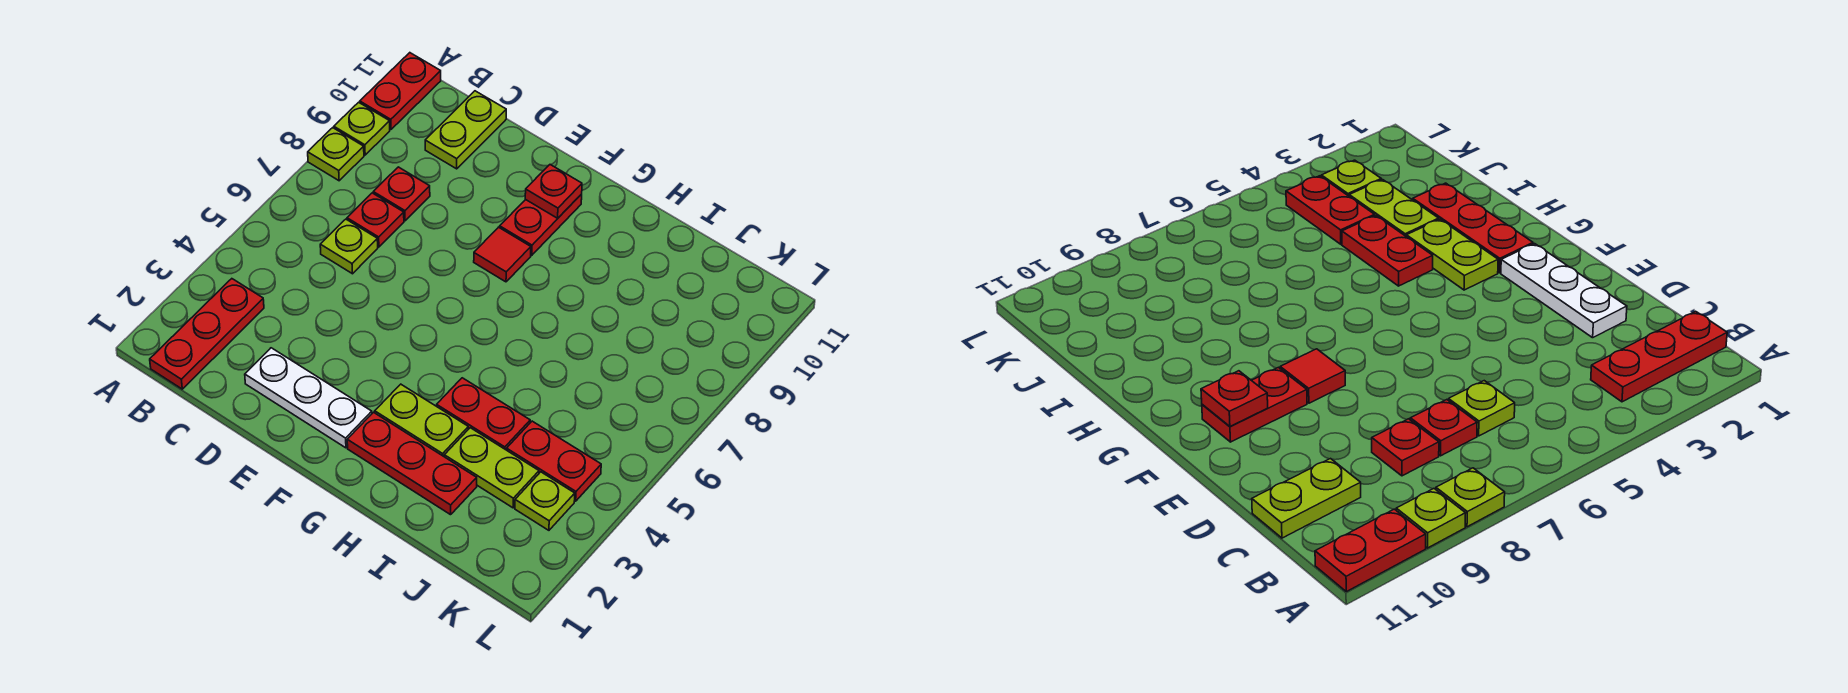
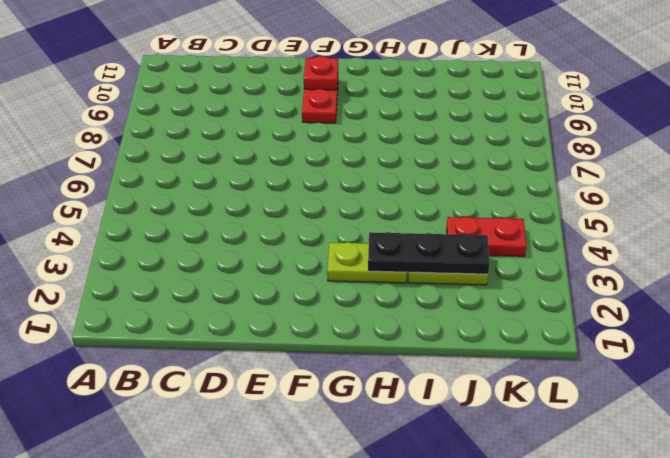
black 1x3 plate [368,232,490,274] -> none
none -> lime 1x1 plate [308,128,364,181]
none -> lime 1x1 plate [334,102,390,155]
none -> red 1x2 plate [360,53,441,130]

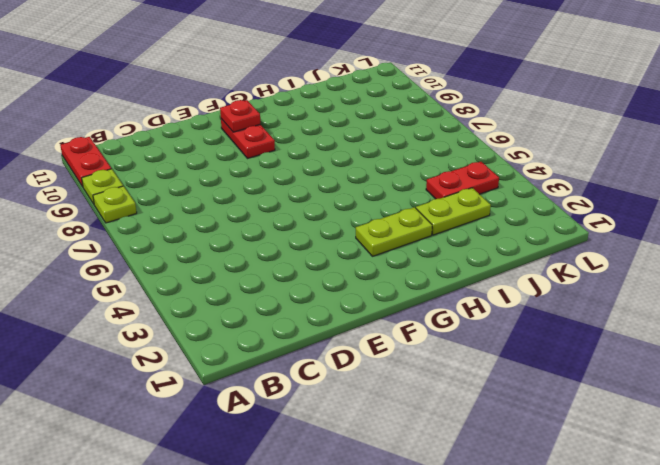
none -> red 1x3 plate [150,279,264,389]
none -> lime 1x1 plate [320,219,378,274]
none -> red 1x1 plate [347,193,404,247]

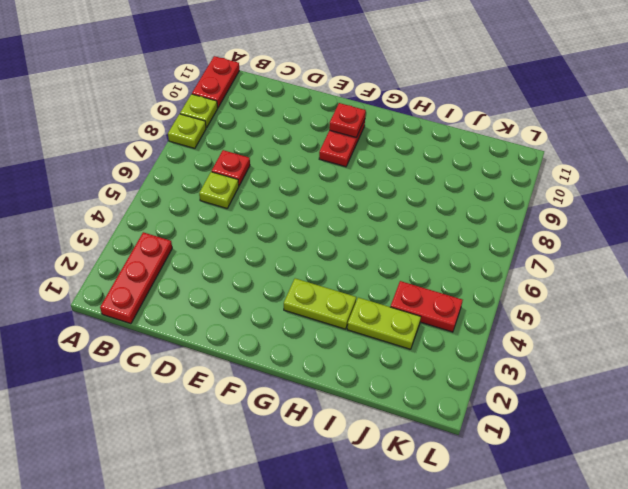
none -> red 1x1 plate [373,167,430,221]
none -> lime 1x2 plate [425,91,506,169]
none -> white 1x3 plate [245,348,372,448]

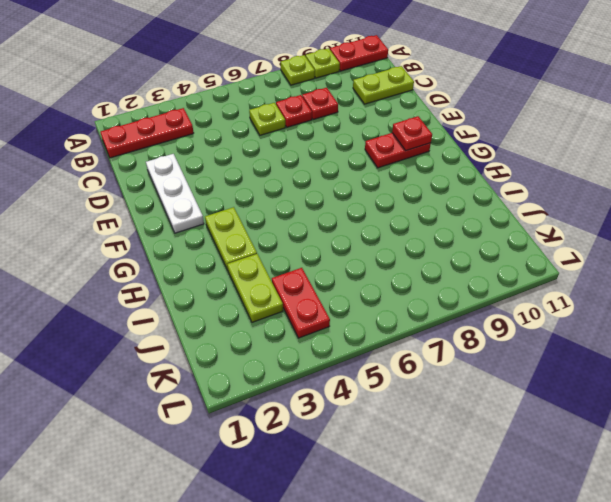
none -> red 1x1 tile [474,227,531,282]
none -> red 1x3 plate [347,412,477,515]
none -> red 1x2 plate [437,378,530,450]

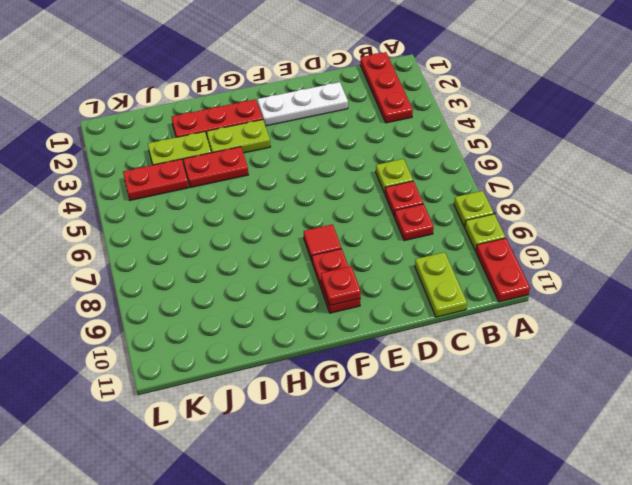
none -> lime 1x1 plate [515,472,575,530]

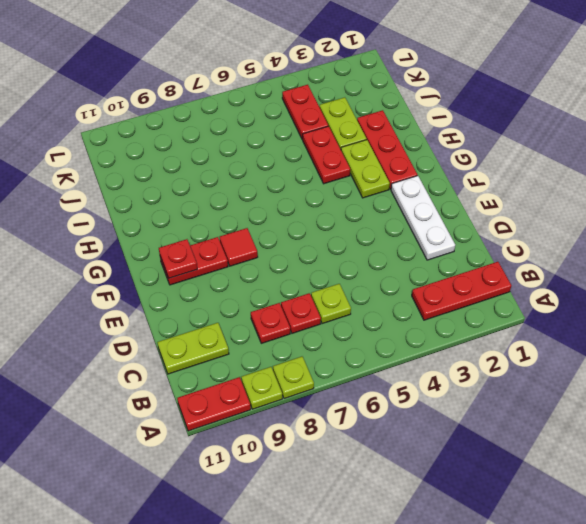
none -> lime 1x1 plate [515,472,575,530]

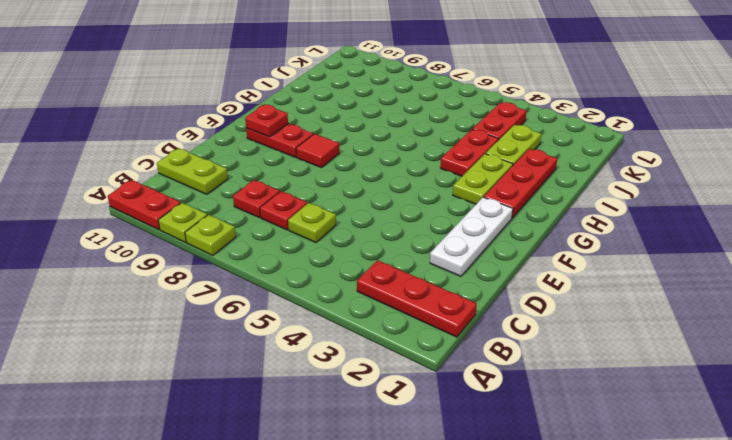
none -> lime 1x1 plate [515,472,575,530]

